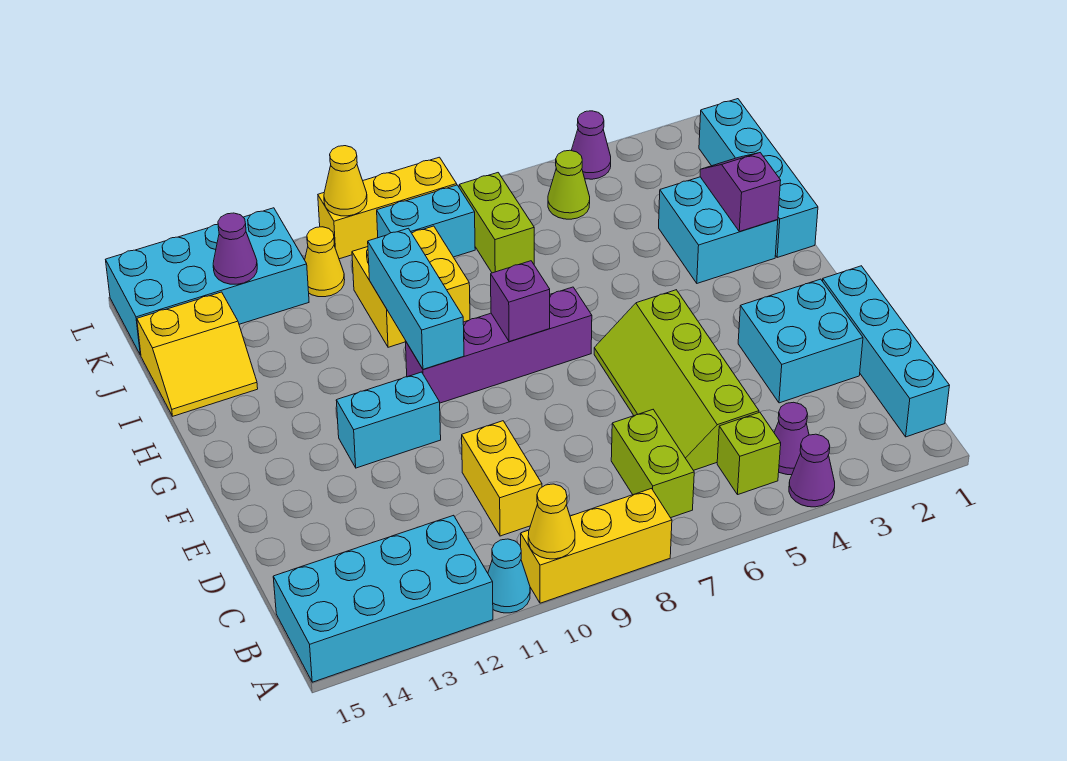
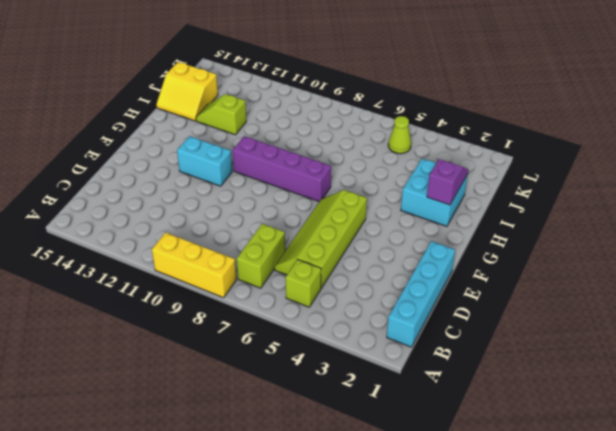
lime 1x2 slope [196,94,246,135] -> none
none -> purple 1x1 cone [789,434,835,507]
none -> cyan 1x1 cone [488,539,530,613]
none -> cyan 2x4 brick [273,515,493,682]
none -> purple 1x1 cone [774,402,809,475]

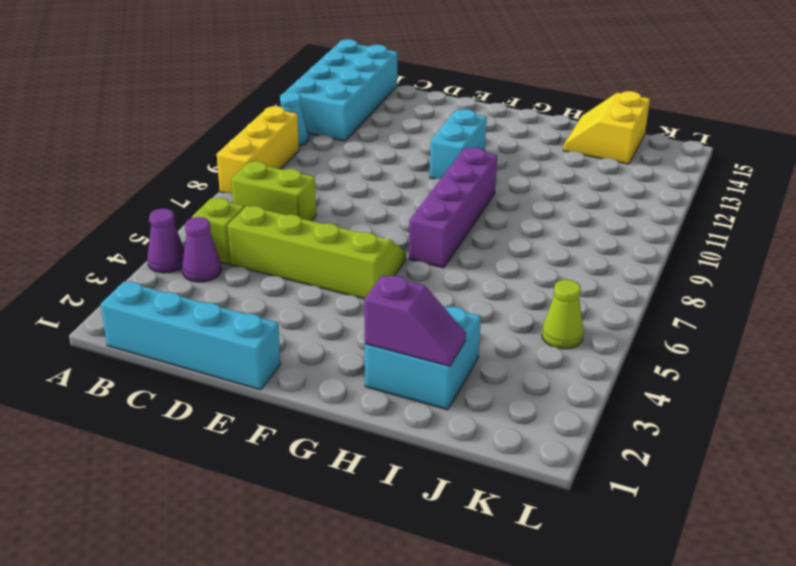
none -> yellow 1x2 brick [462,421,542,536]
none -> cyan 2x2 brick [738,279,863,403]
none -> cyan 1x4 brick [699,99,818,257]
none -> yellow 2x2 brick [352,226,470,347]

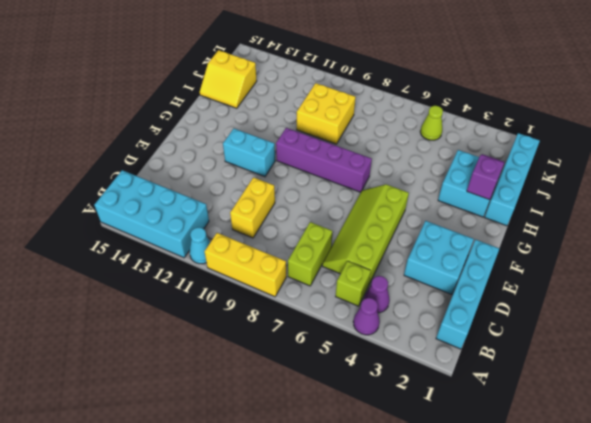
none -> lime 1x2 brick [459,173,534,273]
none -> cyan 1x2 brick [377,185,475,257]
none -> yellow 1x1 cone [305,227,345,297]
none -> cyan 2x4 brick [106,208,309,355]

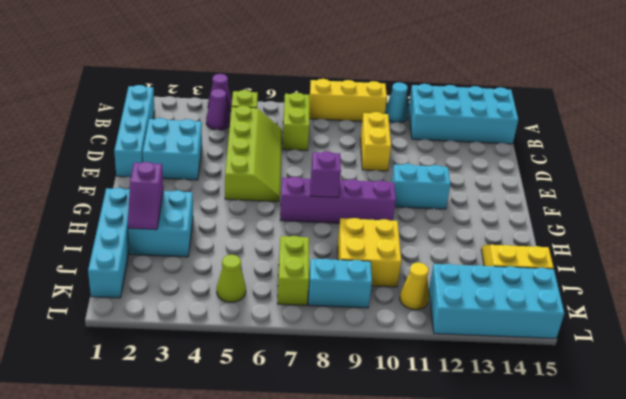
none -> purple 1x1 cone [571,111,611,179]
none -> yellow 1x3 brick [318,157,457,259]
none -> yellow 1x1 cone [528,484,575,559]
none -> cyan 1x3 brick [368,228,464,369]

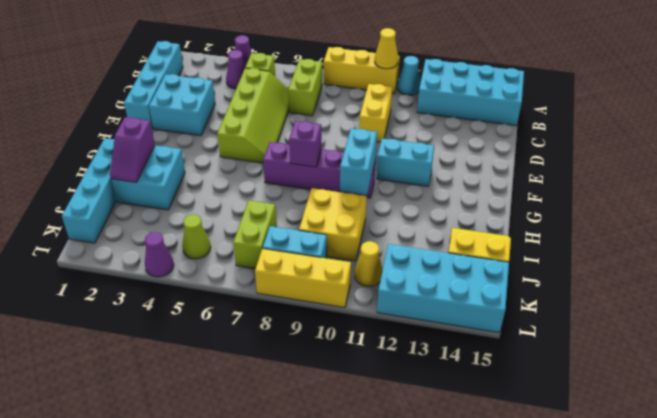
cyan 1x2 brick [340,128,377,195] -> cyan 1x3 brick [368,228,464,369]
none -> purple 1x1 cone [213,213,257,284]
none -> yellow 1x1 cone [324,146,367,216]

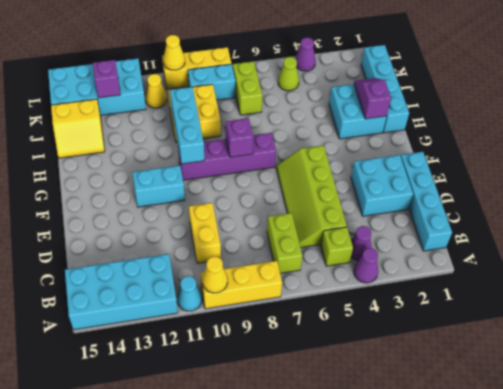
purple 1x1 brick [93,60,120,98] -> purple 1x1 cone [213,213,257,284]

